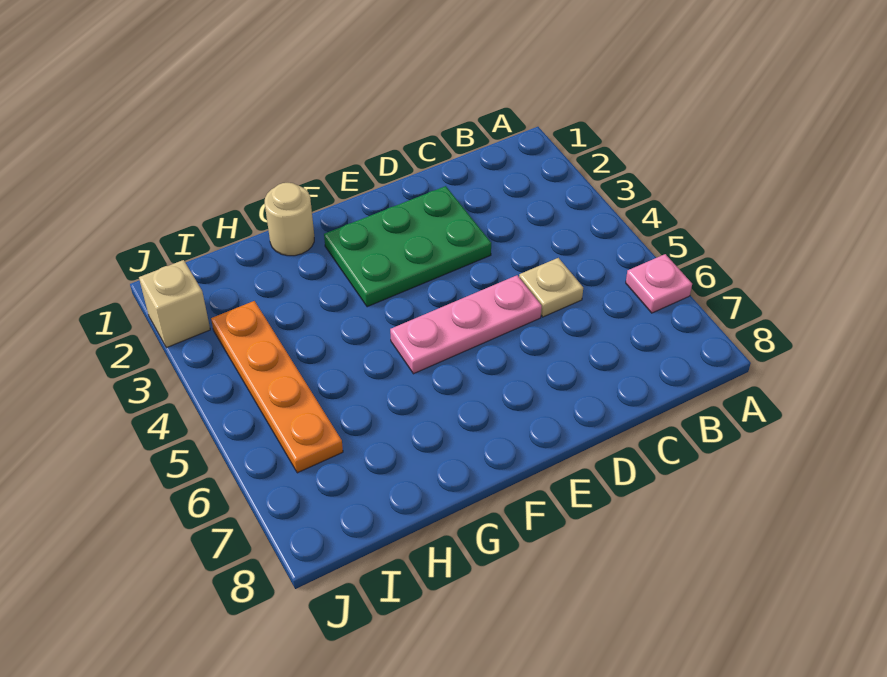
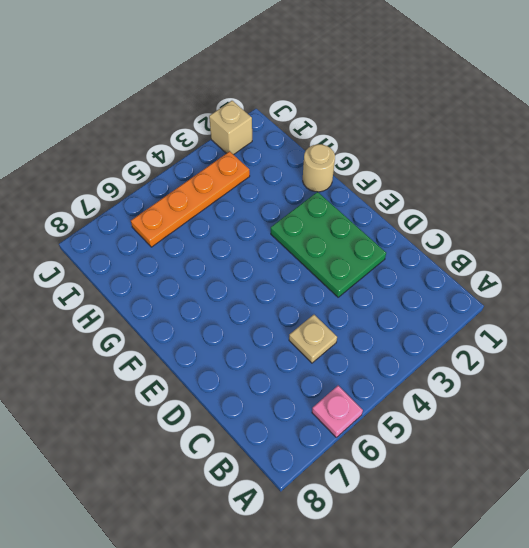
none -> pink 1x3 plate [390,275,542,374]

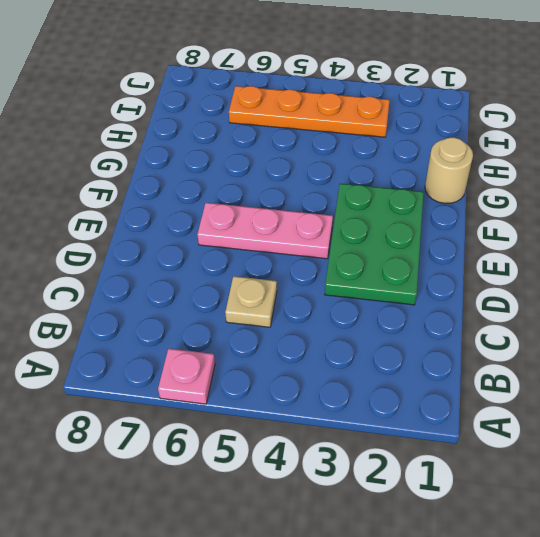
pink 1x3 plate [197,203,333,259] -> pink 1x3 plate turned to [390,275,542,374]
none -> tan 1x1 brick [139,260,210,348]

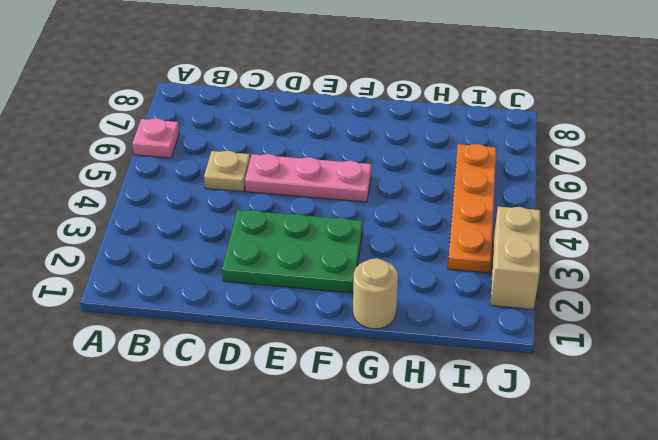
tan 1x2 brick [490,207,540,309] -> tan 1x1 brick [139,260,210,348]

